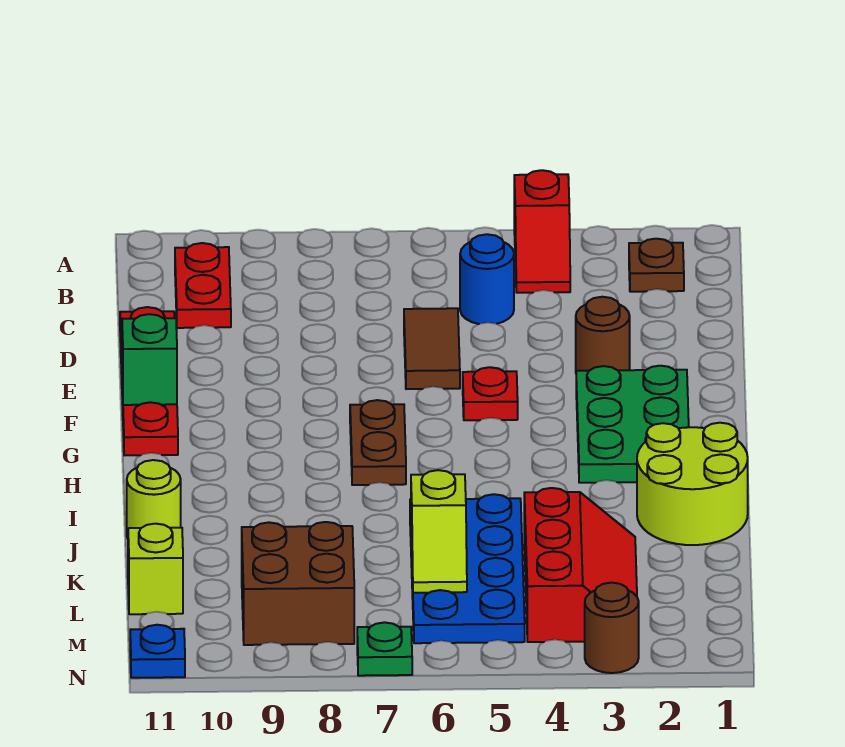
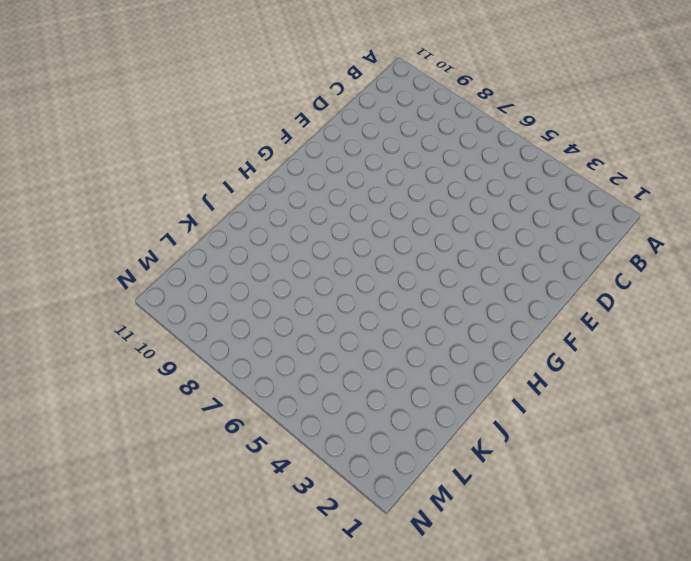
none -> red 1x2 slope [514,170,570,293]
none -> brown 1x1 plate [629,239,684,292]
none -> red 1x2 plate [175,243,231,328]

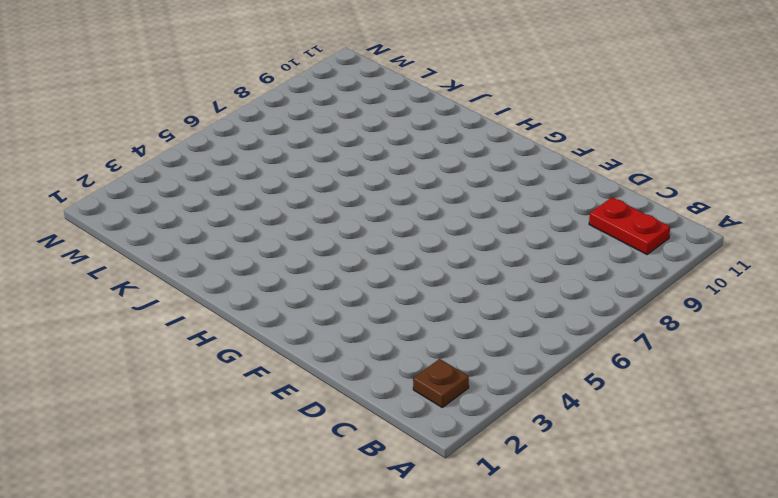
none -> red 1x2 slope [514,170,570,293]
none -> blue 1x1 round brick [460,234,514,324]
none -> brown 1x2 tile [404,308,460,389]

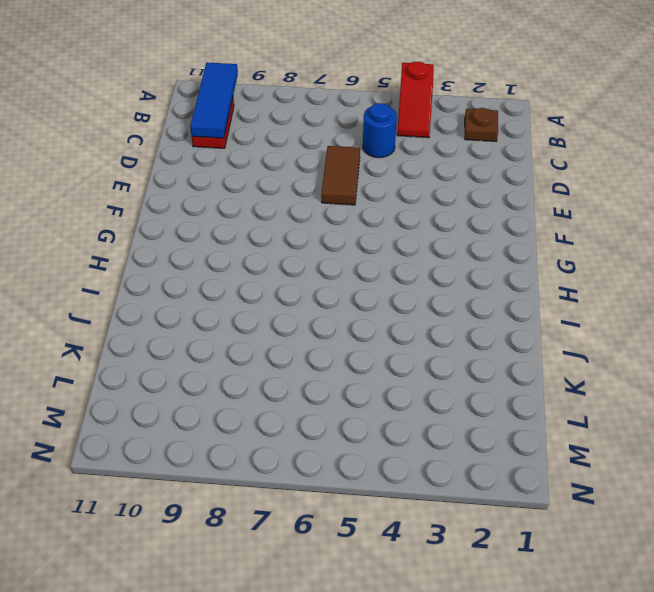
blue 1x3 tile [190,62,238,138] -> none
none -> red 1x4 plate [120,307,178,456]
none -> brown 1x1 round brick [576,297,630,371]
none -> green 2x3 plate [576,366,689,483]

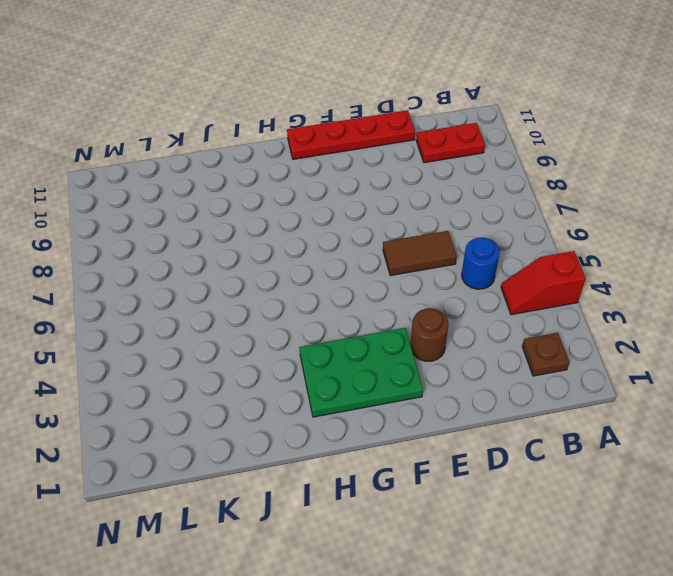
none -> red 1x1 plate [463,367,518,420]
none -> brown 1x2 plate [350,400,406,485]
none -> lime 2x2 round brick [637,423,748,545]

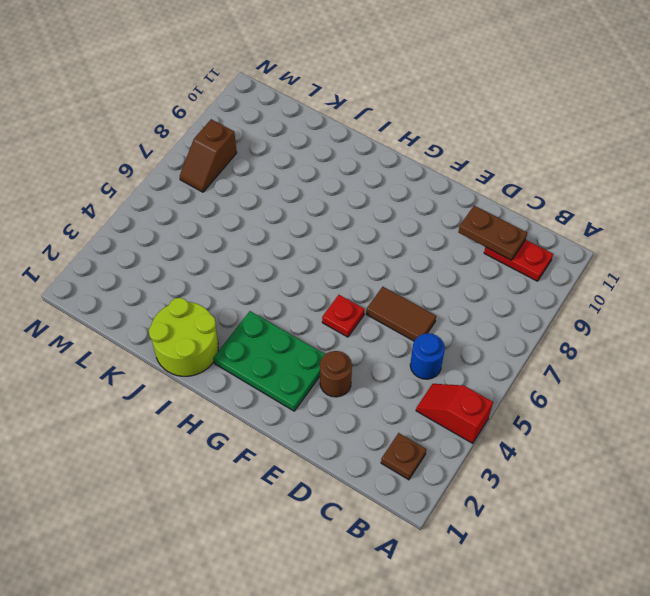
brown 1x2 plate [459,205,527,260] -> brown 1x2 plate moved to [350,400,406,485]
brown 1x2 slope [180,119,237,192] -> brown 2x2 brick [242,522,354,645]
none -> red 1x4 plate [120,307,178,456]
none -> blue 2x4 plate [410,494,525,643]
none -> lime 1x1 round brick [127,460,181,538]

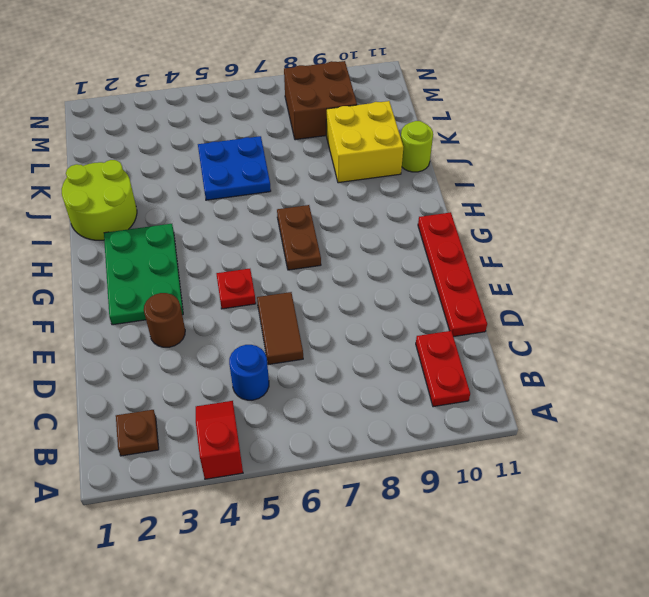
blue 2x2 plate [198,136,271,200] -> blue 2x4 plate [410,494,525,643]
yellow 2x2 brick [326,101,403,183] -> none
none -> red 2x3 slope [524,488,637,642]
none -> lime 1x1 brick [128,524,183,614]
none -> brown 1x1 round brick [585,583,639,673]

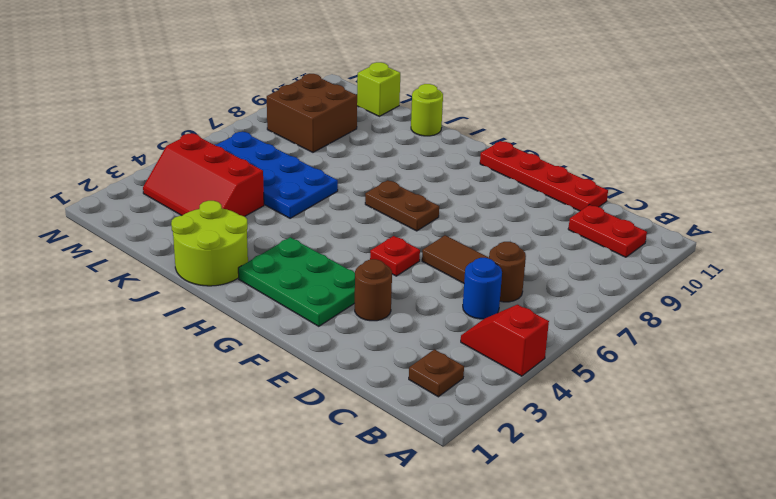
brown 1x1 round brick [489,242,526,302] -> brown 1x1 round brick moved to [585,583,639,673]
none -> green 1x1 plate [357,622,412,676]
none -> blue 1x1 plate [130,625,185,678]
none -> green 1x1 brick [122,314,177,405]

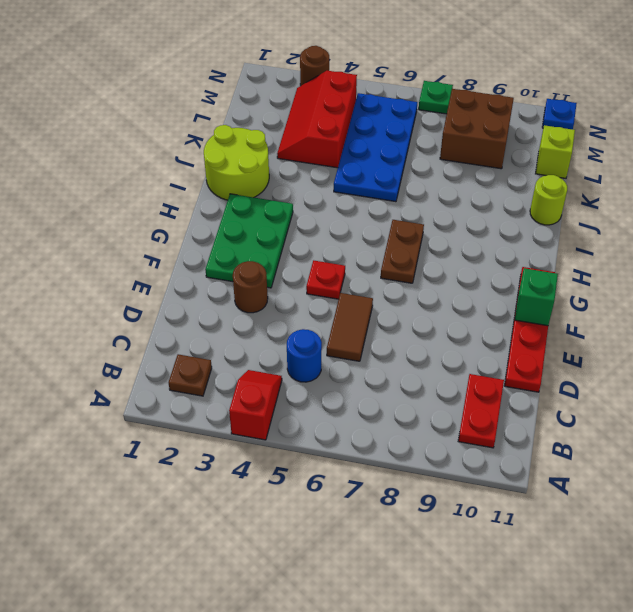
none -> lime 1x2 slope [411,470,467,593]

